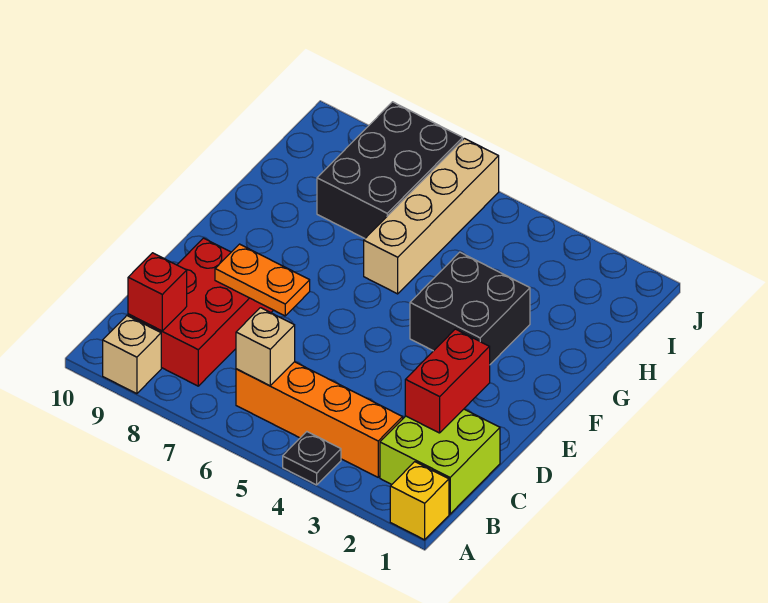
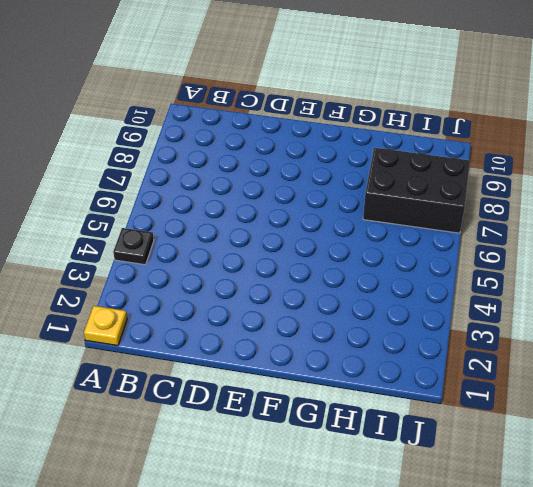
yellow 1x1 plate [84,306,127,346] -> yellow 1x1 brick [390,462,449,540]
none -> tan 1x1 brick [103,316,161,394]
none -> lime 2x2 brick [380,409,500,514]
none -> orange 1x4 brick [236,362,403,477]

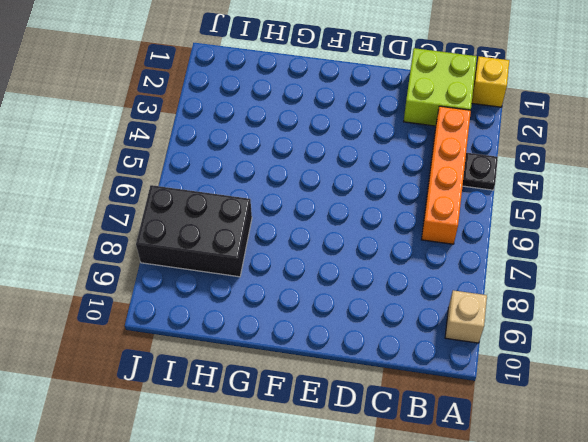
none -> red 2x3 brick [128,238,273,386]
none -> black 2x2 brick [410,252,530,364]
none -> tan 1x4 brick [364,138,499,294]

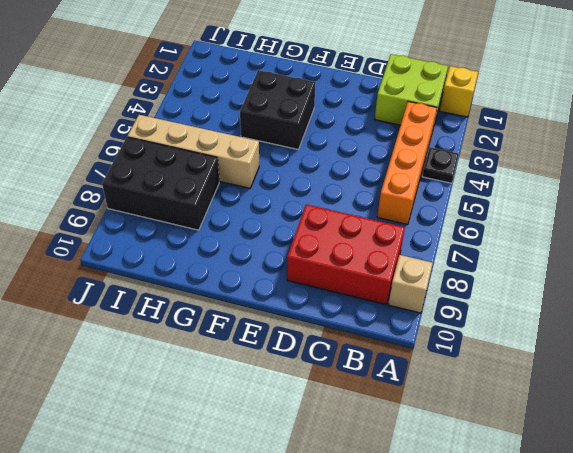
none -> tan 1x1 brick [236,308,295,386]
none -> red 1x1 brick [128,253,187,331]
none -> red 1x2 brick [405,329,490,433]

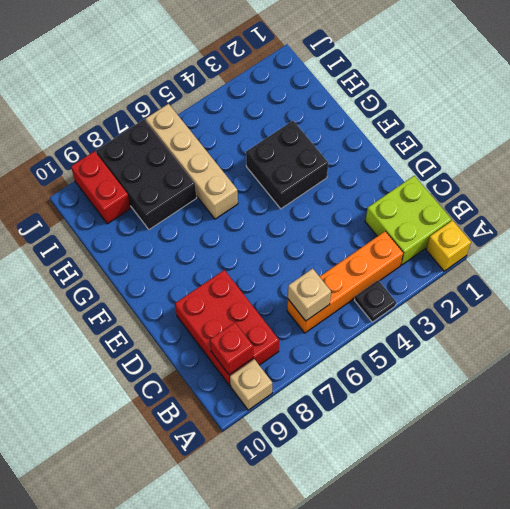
red 1x2 brick [71,151,131,224] -> red 1x2 brick moved to [405,329,490,433]
none -> orange 1x2 plate [215,244,310,316]

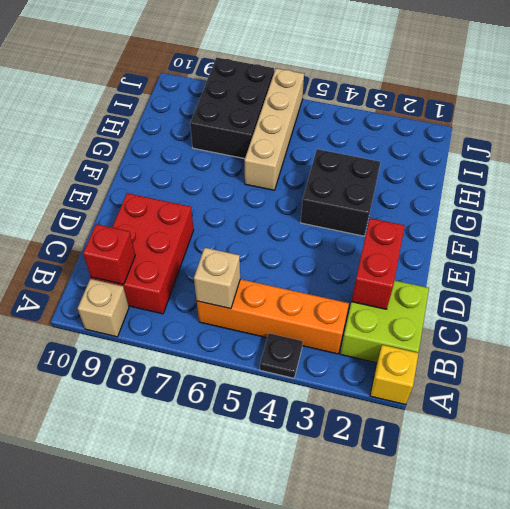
none -> orange 1x2 plate [215,244,310,316]

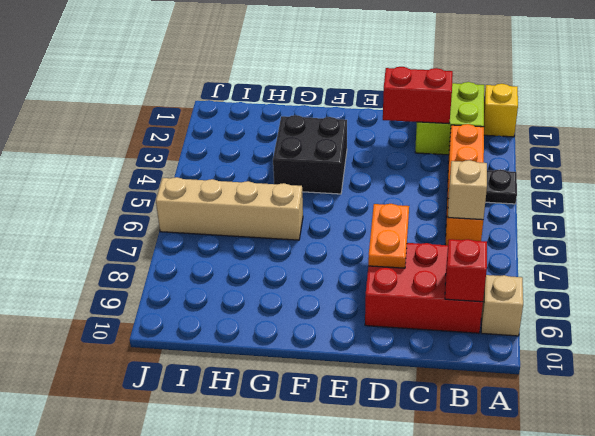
none -> black 2x3 brick [317,102,463,238]

